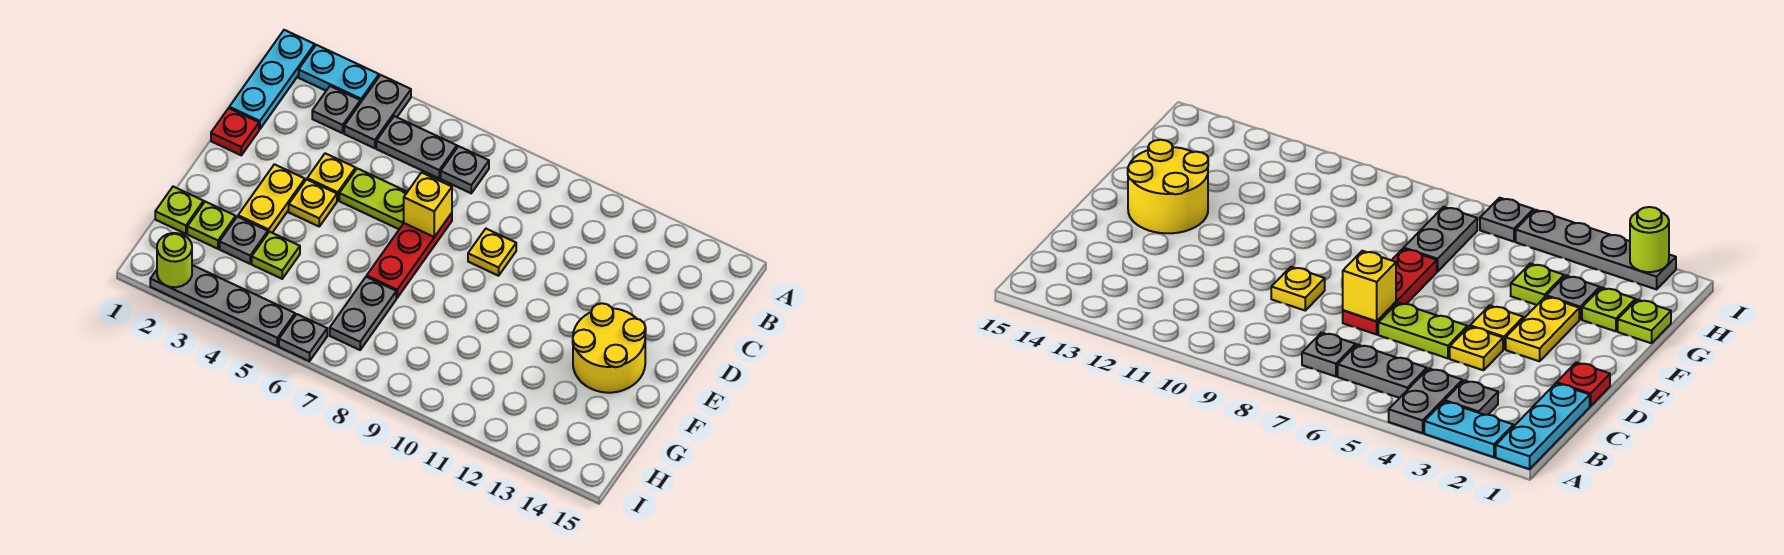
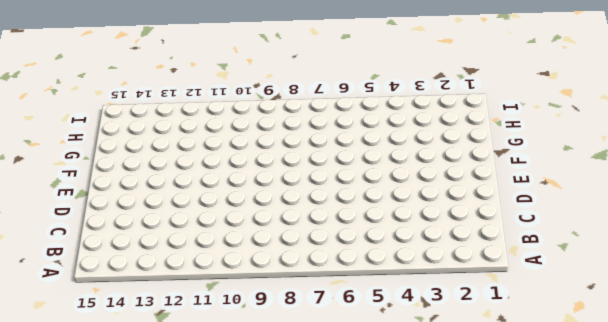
none -> cyan 1x3 plate [229,30,315,129]
none -> cyan 1x2 plate [299,45,379,103]
none -> grey 1x2 plate [344,75,411,148]

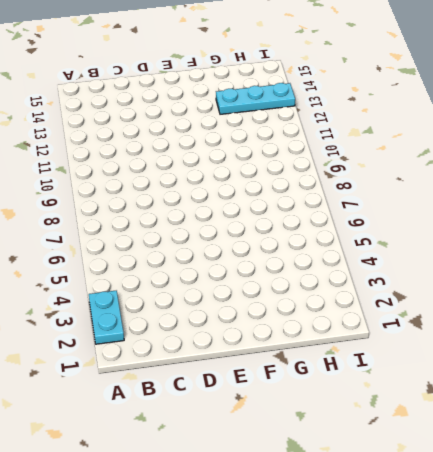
cyan 1x3 plate [216,83,295,114] -> cyan 1x3 plate moved to [229,30,315,129]
none -> grey 1x2 plate [344,75,411,148]
none -> grey 1x1 plate [312,86,360,133]
none -> grey 1x2 plate [376,116,457,178]

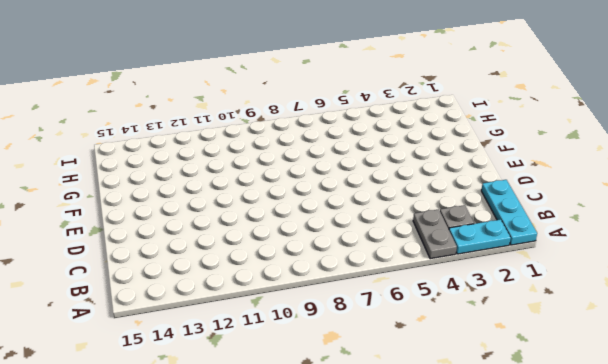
none -> grey 1x2 plate [376,116,457,178]
none -> grey 1x1 plate [441,146,489,193]
none -> red 1x1 plate [211,108,259,155]

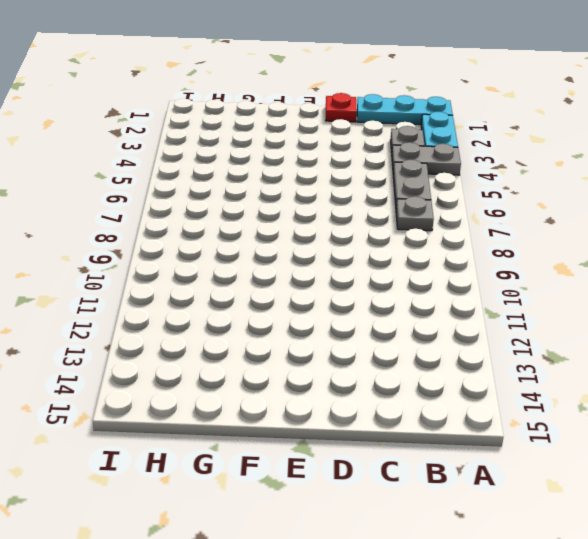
none -> yellow 1x1 plate [307,153,356,201]
none -> lime 1x2 plate [339,168,407,229]
none -> red 1x3 plate [367,213,452,298]

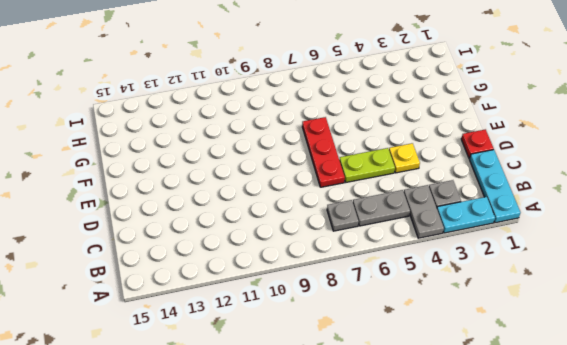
none -> yellow 1x1 plate [468,229,516,276]
none -> yellow 1x2 plate [238,164,305,233]
none -> yellow 1x1 plate [289,179,337,226]

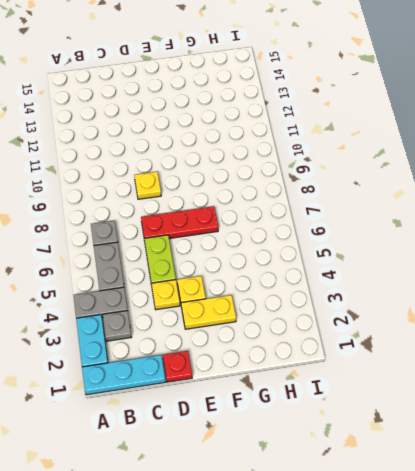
none -> yellow 2x2 round brick [573,303,646,393]
none -> lime 1x1 plate [155,187,204,234]
none -> lime 1x1 plate [187,202,236,249]

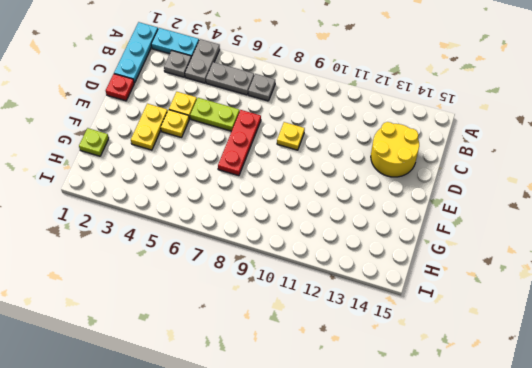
yellow 2x2 round brick [371,122,419,177] -> yellow 2x2 round brick moved to [573,303,646,393]
none -> lime 1x1 plate [187,202,236,249]
none -> grey 1x1 plate [220,217,268,264]
none -> lime 1x1 plate [252,232,300,279]

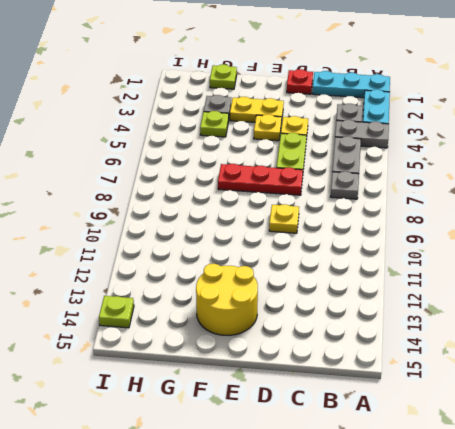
lime 1x1 plate [99,296,134,328] -> lime 1x1 plate moved to [187,202,236,249]
none -> grey 1x2 plate [330,277,396,350]
none -> grey 1x4 plate [150,265,295,346]
none -> grey 1x1 plate [279,314,327,361]

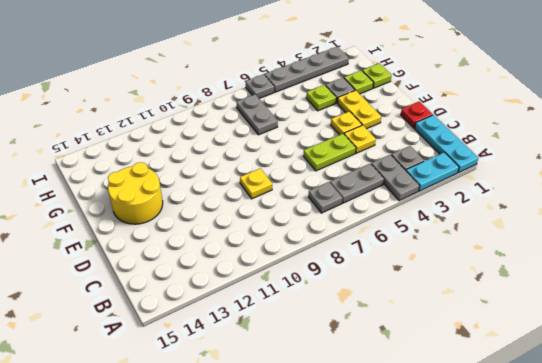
none -> red 1x3 plate [367,213,452,298]
none -> yellow 1x1 brick [404,173,452,237]
none -> lime 1x1 round brick [157,233,192,287]

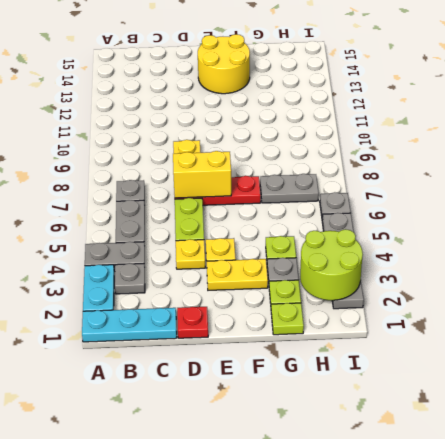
yellow 1x2 brick [173,151,231,198] -> yellow 1x1 brick [404,173,452,237]
lime 2x2 round brick [300,229,363,300] -> lime 1x1 round brick [157,233,192,287]

